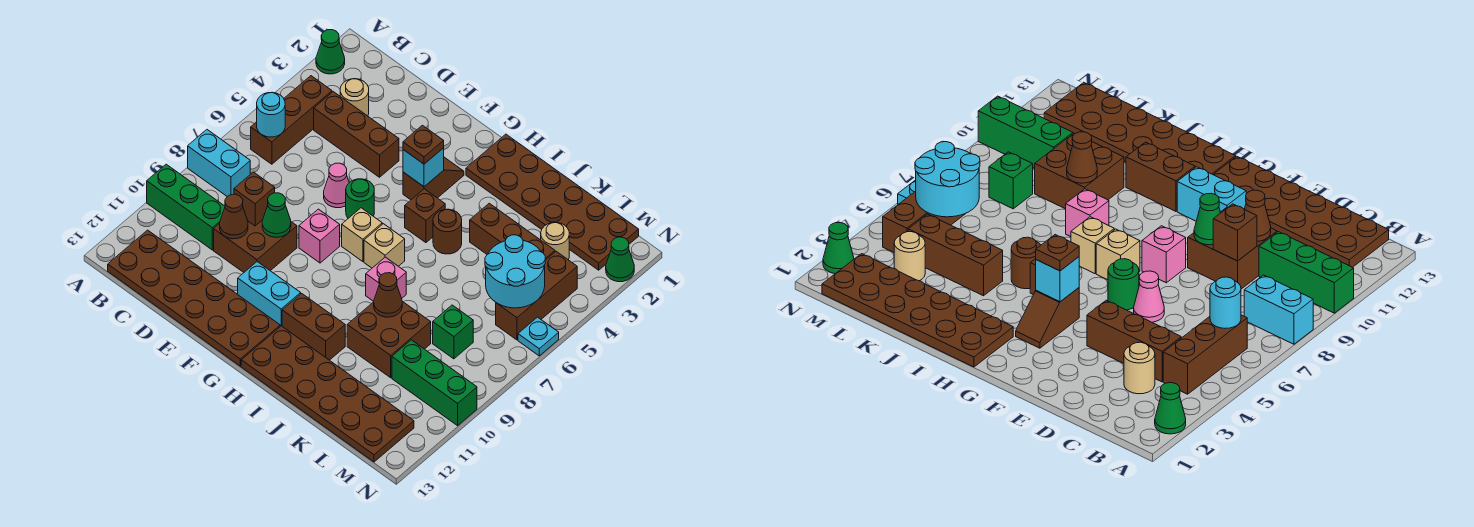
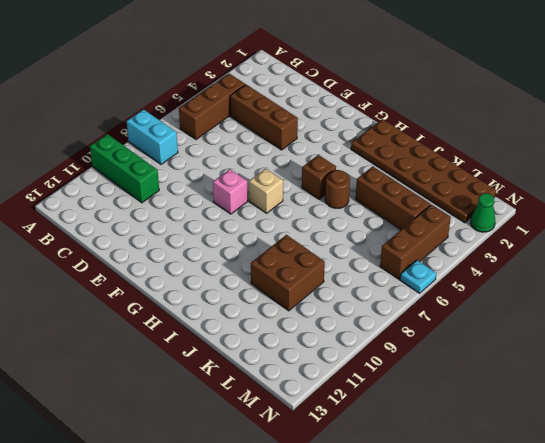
none -> green 1x1 cone [316,30,345,74]
none -> brown 2x6 plate [108,230,280,366]
none -> tan 1x1 round brick [340,79,369,116]
none -> brown 2x2 brick [214,220,297,272]

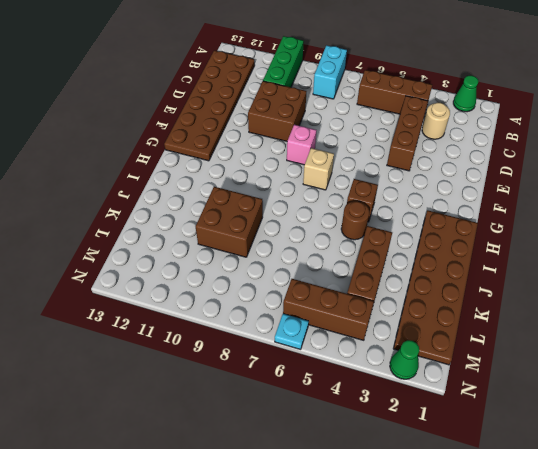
none -> pink 1x1 cone [324,163,349,208]
none -> green 1x1 round brick [346,179,374,218]
none -> cyan 1x2 brick [238,262,301,326]
none -> brown 1x2 slope [403,157,464,200]

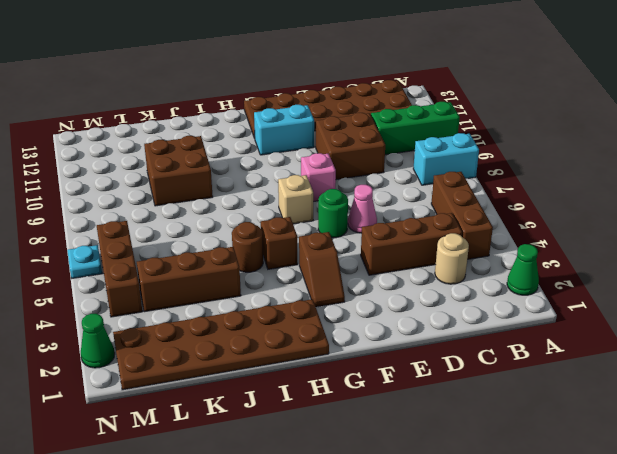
none -> tan 1x1 brick [364,224,405,268]
none -> brown 1x2 brick [282,294,345,360]
none -> brown 2x6 plate [241,326,414,462]
none -> pink 1x1 brick [366,257,406,301]

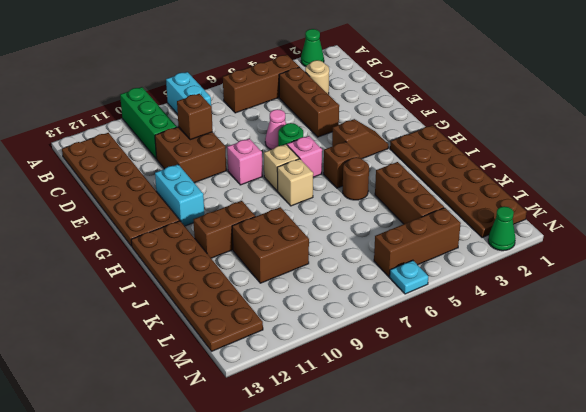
pink 1x1 brick [287,136,322,177] -> pink 1x1 brick moved to [366,257,406,301]
brown 1x2 brick [193,201,255,258] -> brown 1x2 brick turned to [282,294,345,360]
none -> tan 1x1 round brick [541,222,569,260]
none -> green 1x1 brick [433,305,473,359]
none -> green 1x3 brick [392,340,477,426]
none -> cyan 1x1 round brick [257,93,285,137]

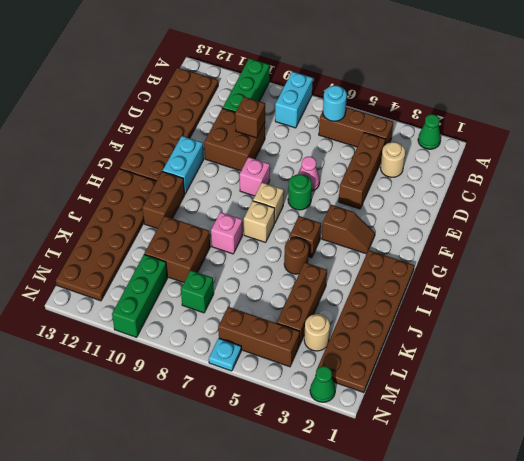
none -> brown 1x1 cone [220,194,248,239]
none -> green 1x1 cone [262,193,291,237]
none -> cyan 1x1 brick [403,148,444,187]
none -> brown 1x1 cone [374,273,402,317]

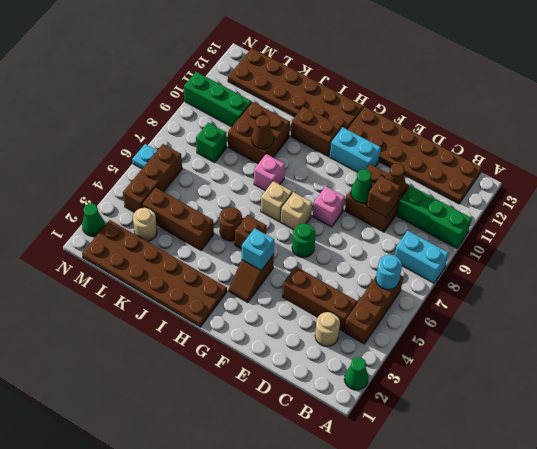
none -> pink 1x1 cone [324,163,349,208]
none -> cyan 2x2 round brick [485,235,545,308]
none -> brown 1x1 plate [403,125,444,164]

